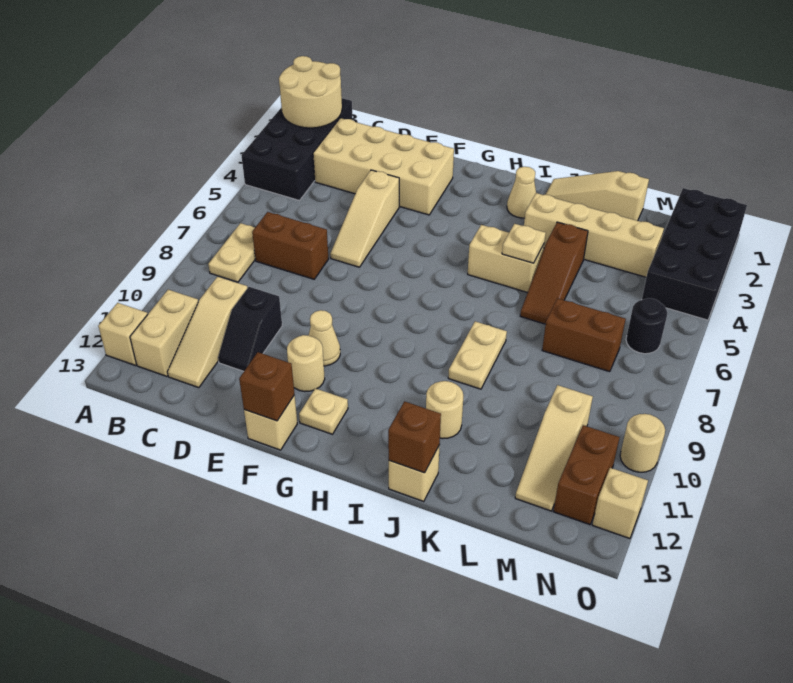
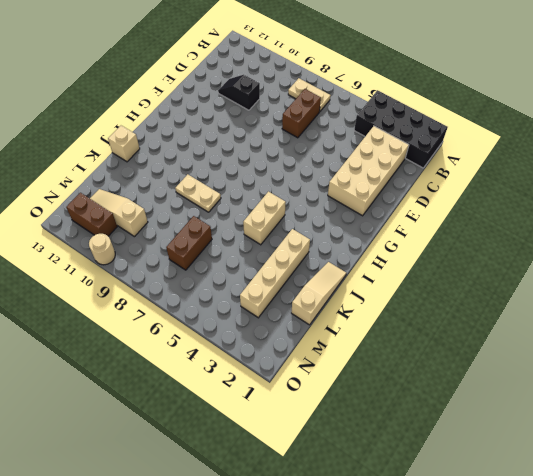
none -> tan 1x1 brick [98,303,148,365]
none -> tan 1x2 brick [130,290,198,376]
none -> tan 1x3 slope [168,277,248,388]
none -> tan 1x3 slope [330,170,399,267]

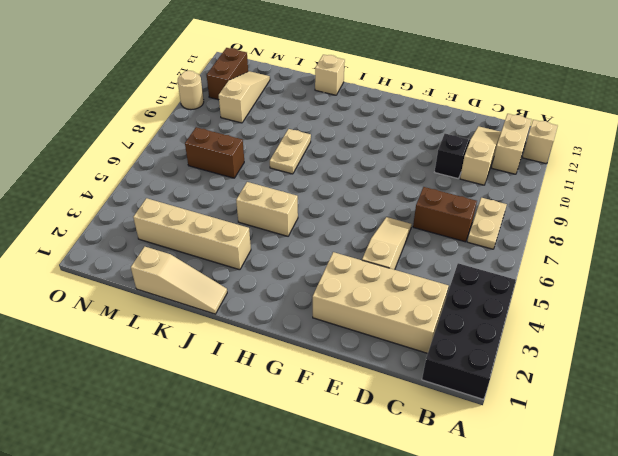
none -> tan 1x1 cone [309,310,340,366]
none -> tan 1x1 round brick [287,335,325,392]
none -> tan 1x1 brick [244,395,297,450]
none -> tan 1x1 plate [299,388,348,434]

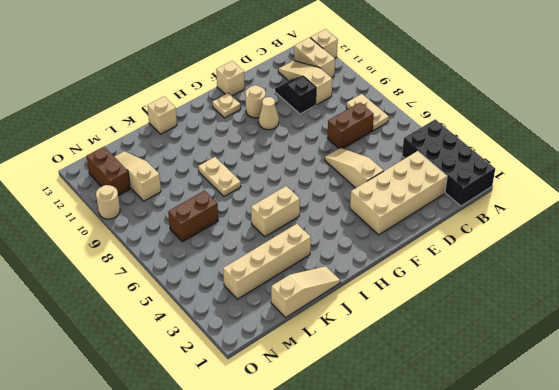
none -> tan 1x1 cone [507,167,536,218]
none -> tan 1x1 round brick [426,381,463,439]
none -> brown 1x3 slope [520,222,588,324]
none -> black 2x4 brick [642,188,747,320]

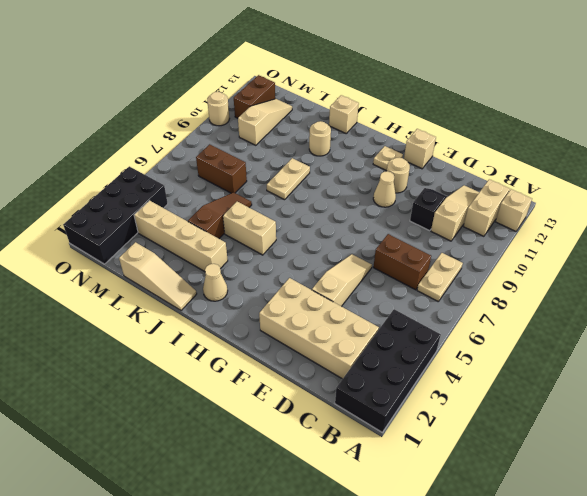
none -> black 1x1 round brick [626,298,667,354]
none -> tan 1x1 brick [592,468,648,539]
none -> tan 2x2 round brick [279,56,342,128]
none -> brown 1x1 brick [239,352,294,421]

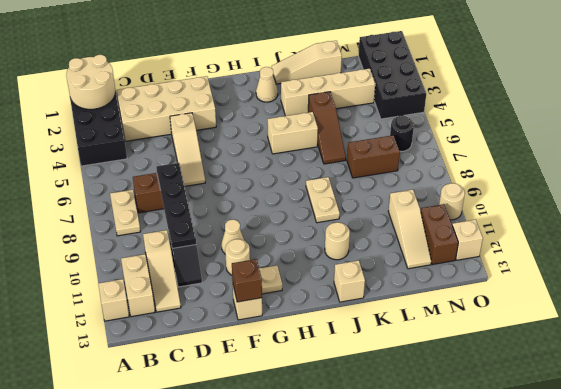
black 1x4 plate [156,163,196,248] -> none
none -> tan 1x1 plate [502,224,546,263]
none -> brown 1x1 brick [388,401,441,473]

